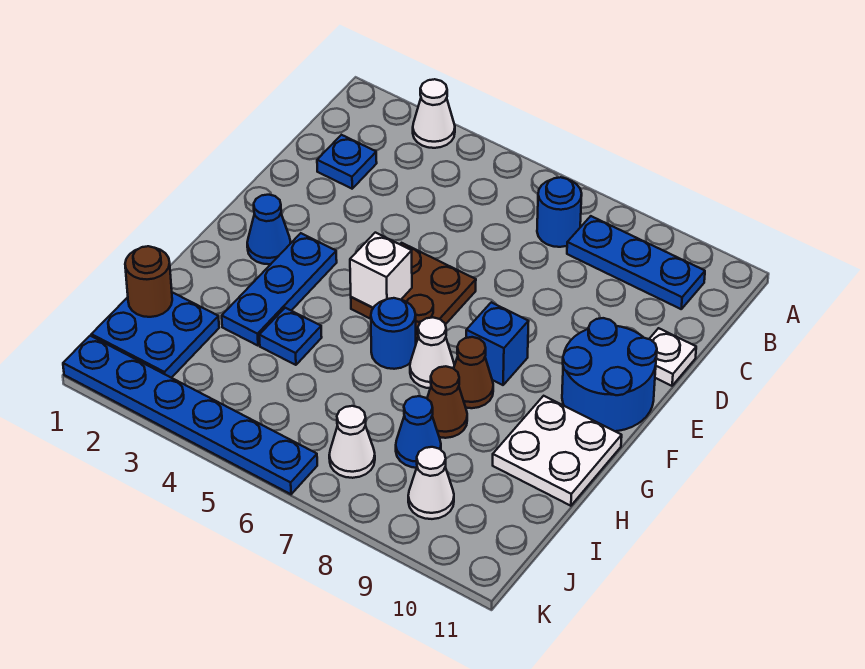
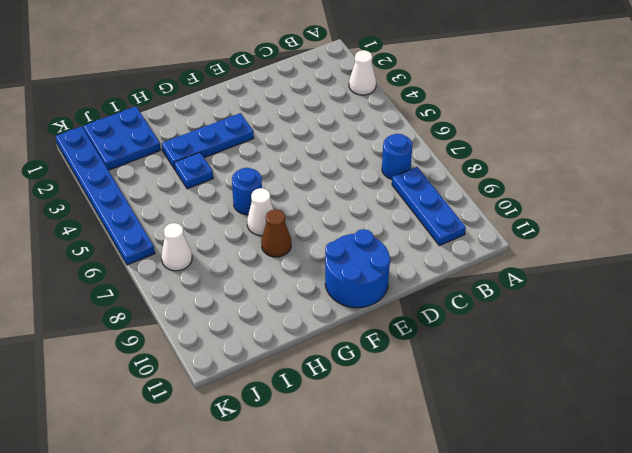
none -> blue 1x1 plate [317,135,377,189]
none -> white 1x1 plate [650,328,696,386]
none -> brown 2x2 plate [351,243,476,342]

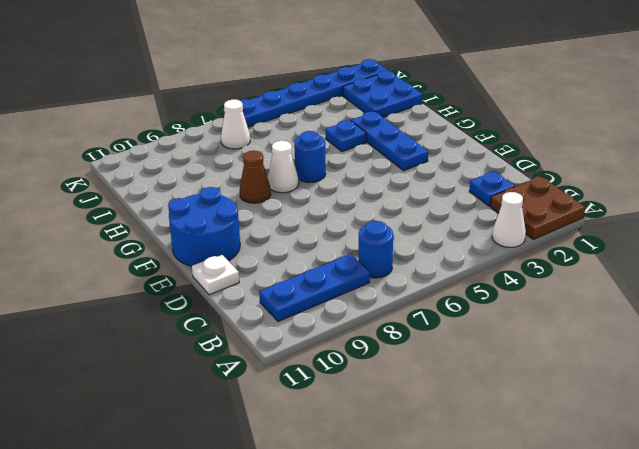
brown 2x2 plate [490,176,585,240] -> brown 2x2 plate moved to [351,243,476,342]
none -> blue 1x1 cone [247,195,291,264]
none -> blue 1x1 brick [466,302,529,385]
none -> white 2x2 plate [493,396,622,506]

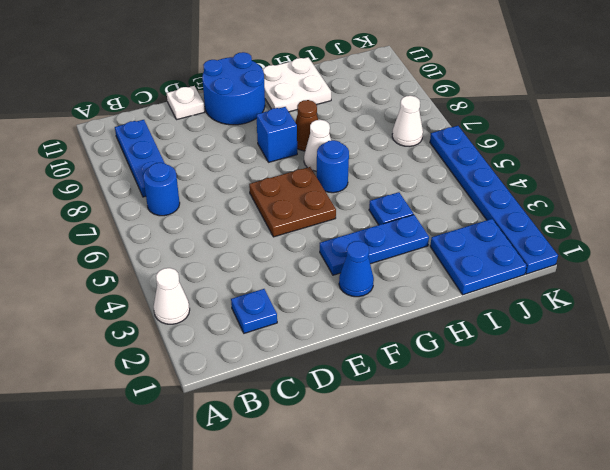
none -> brown 1x1 cone [427,366,467,438]
none -> blue 1x1 cone [396,396,441,468]
none -> white 1x1 cone [408,447,454,519]

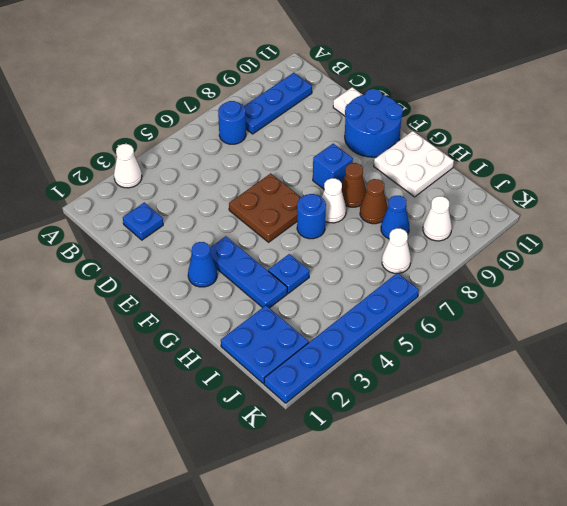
none -> white 1x1 brick [350,233,412,308]
none -> brown 1x1 round brick [125,246,172,317]

